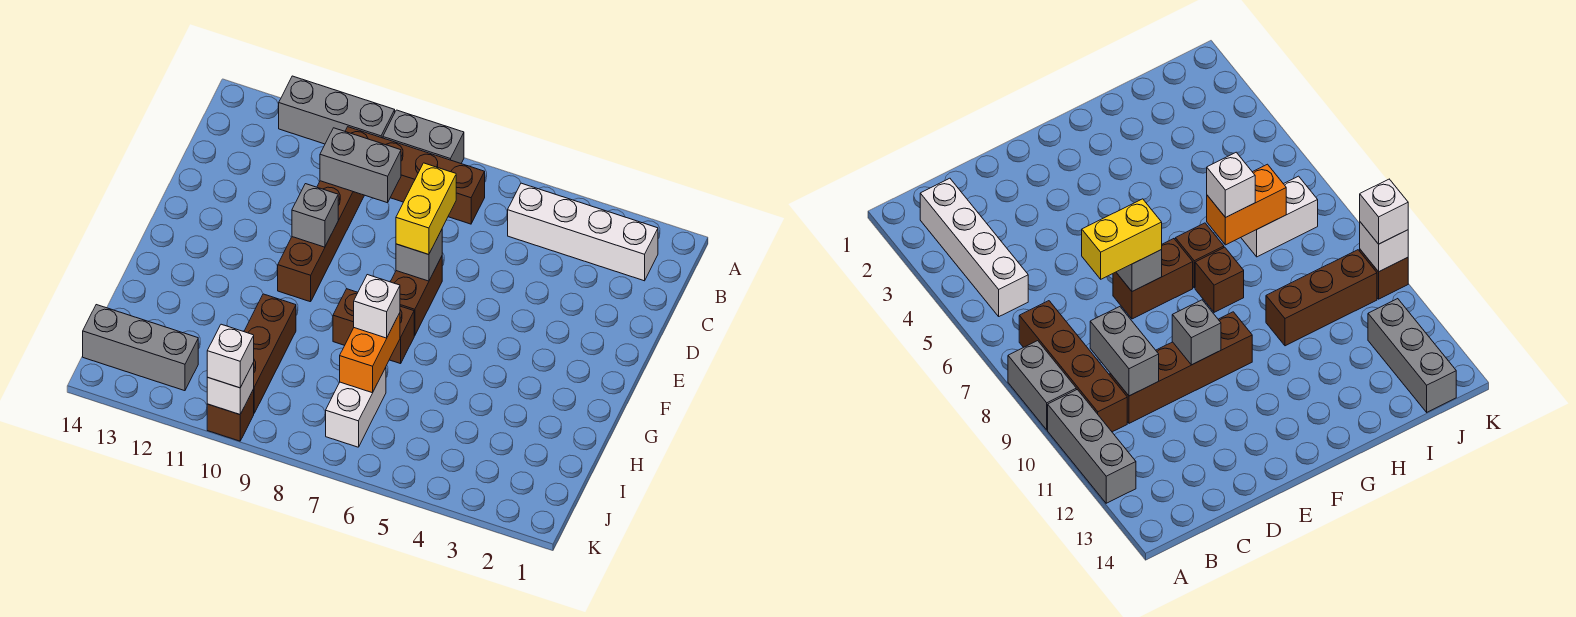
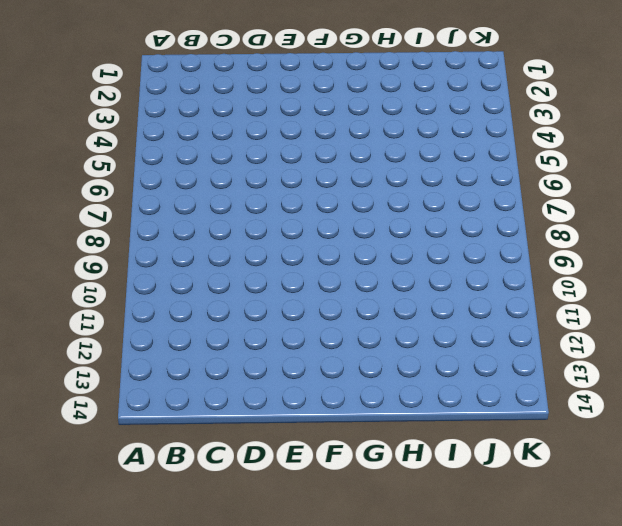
none -> grey 1x2 brick [383,110,464,163]
none -> grey 1x3 brick [279,76,395,144]
none -> white 1x4 brick [508,183,658,281]

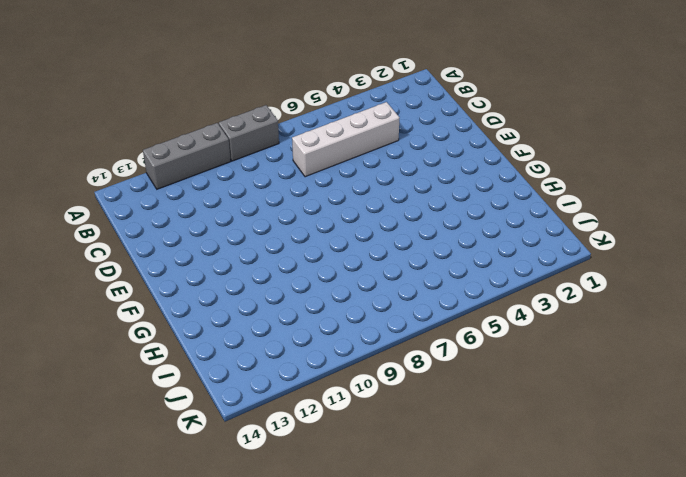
white 1x4 brick [292,102,400,177] -> white 1x4 brick moved to [508,183,658,281]
none -> brown 1x4 brick [345,127,485,224]
none -> brown 1x4 brick [278,181,365,302]
none -> brown 1x2 brick [390,256,442,336]

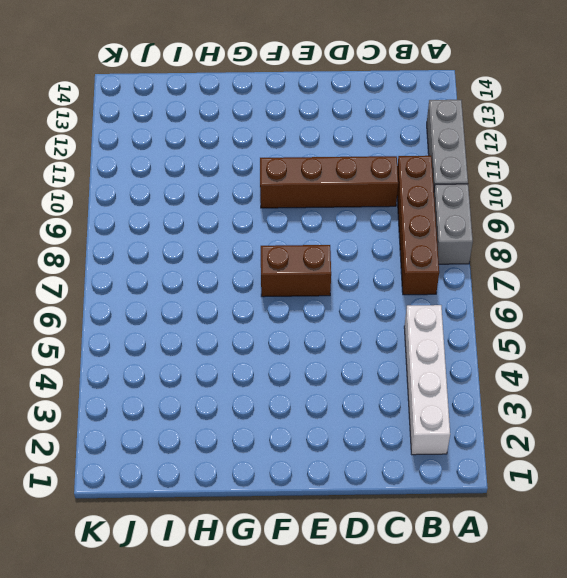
none -> brown 1x1 brick [389,306,414,364]
none -> brown 1x1 brick [333,289,358,345]
none -> brown 1x3 brick [244,294,296,413]

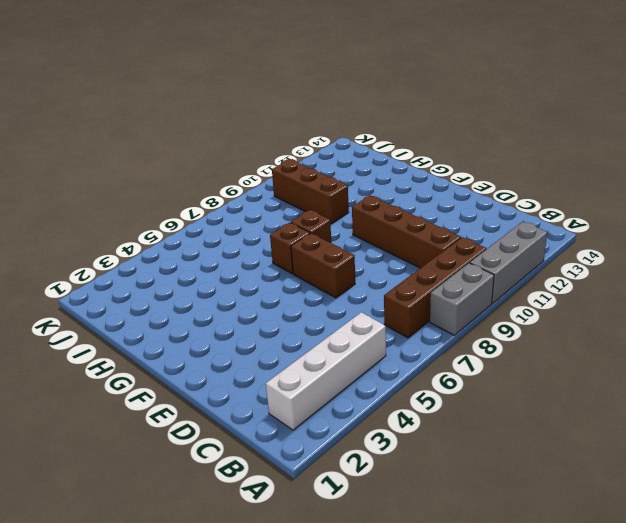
none -> white 1x2 brick [326,367,386,447]
none -> grey 1x3 brick [83,305,198,391]
none -> brown 1x1 brick [207,389,254,441]

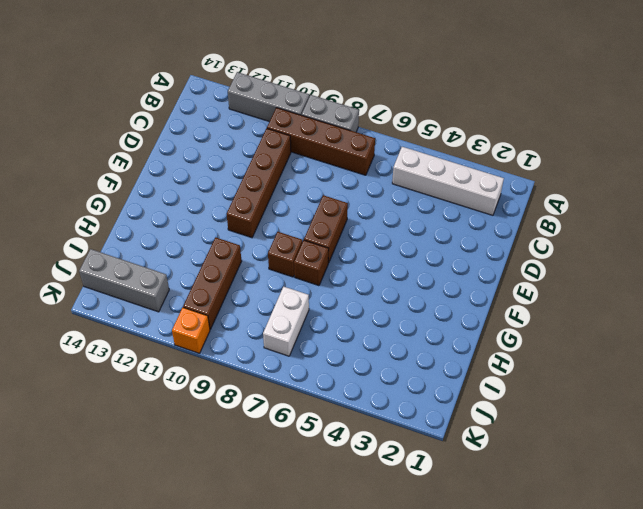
orange 1x1 brick [172,308,210,353] -> brown 1x1 brick [207,389,254,441]
none -> grey 1x2 brick [320,128,401,203]
none -> grey 1x1 brick [396,230,442,281]
none -> grey 1x1 brick [292,184,338,247]

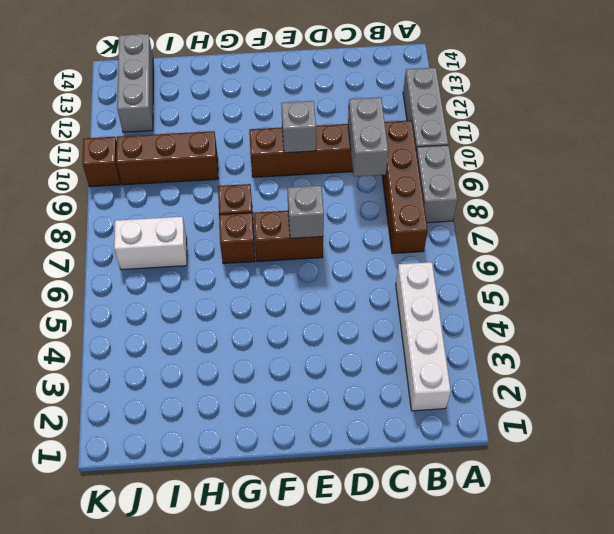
none -> orange 1x2 brick [340,313,400,393]
none -> white 1x1 brick [207,363,254,414]
none -> yellow 1x2 brick [396,163,456,255]

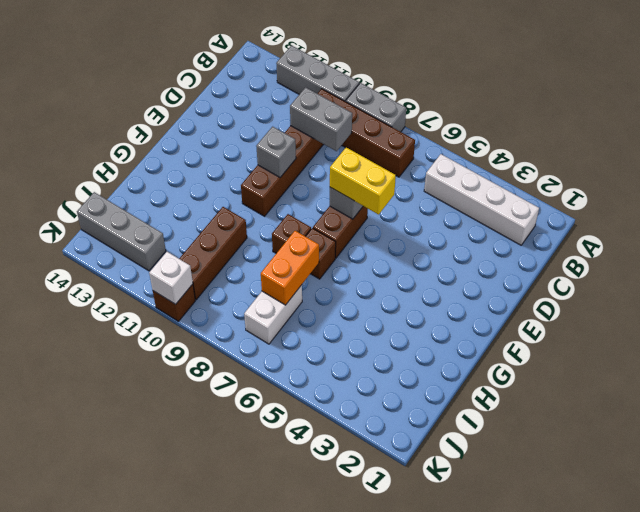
yellow 1x2 brick [330,147,396,214] -> yellow 1x2 brick turned to [396,163,456,255]
none -> white 1x1 brick [354,275,400,338]
none -> white 1x1 brick [207,324,254,388]

